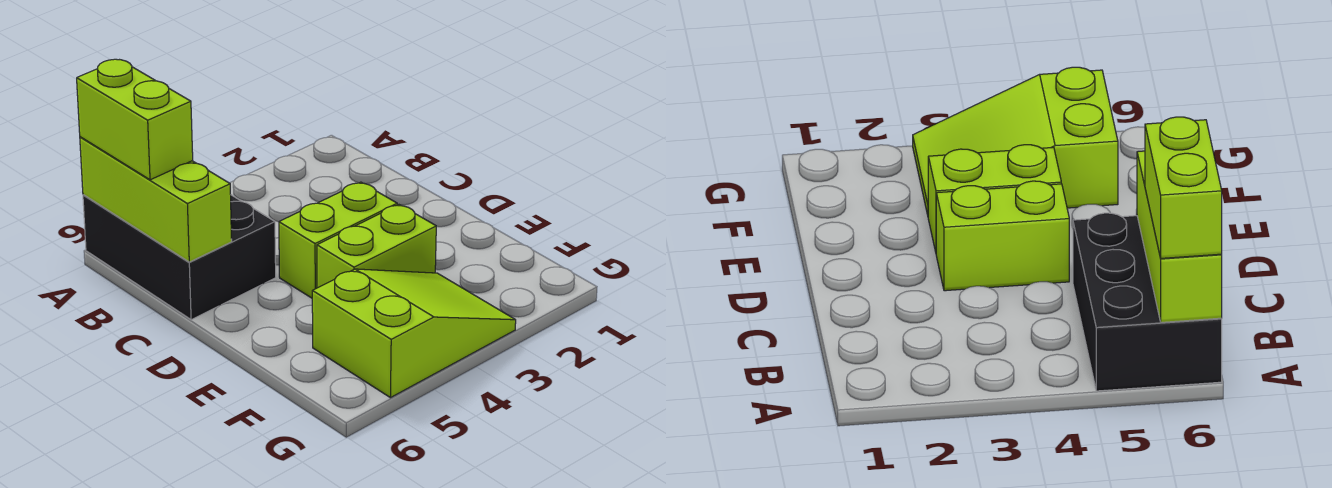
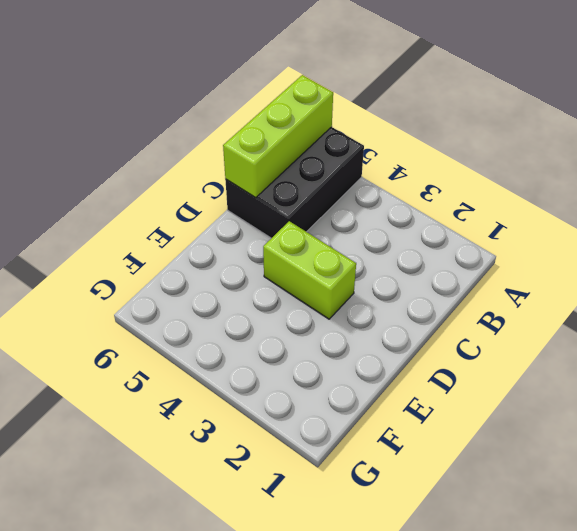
none -> lime 1x2 brick [317,205,436,288]
none -> lime 2x3 slope [312,269,516,398]

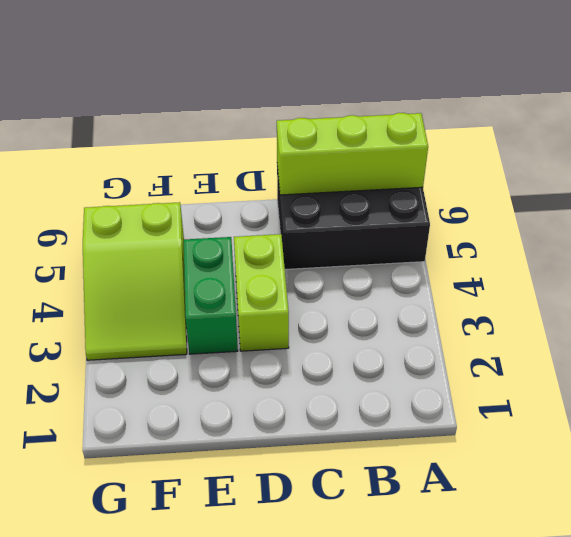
green 1x2 brick [184,237,238,354] -> lime 1x2 brick [317,205,436,288]
none -> lime 1x2 brick [77,59,193,180]

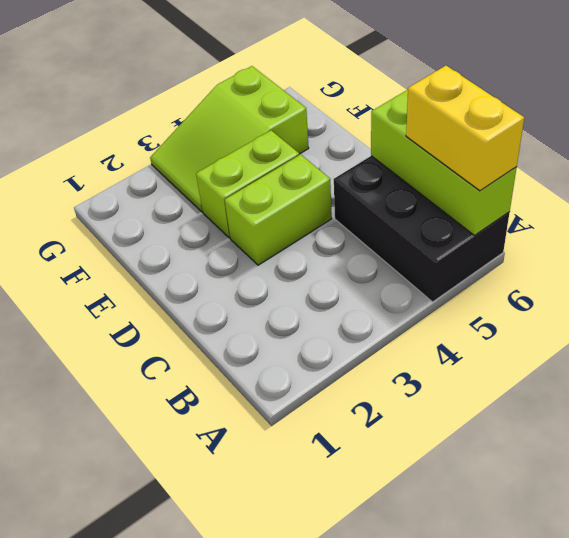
yellow 1x2 brick [406,66,524,191] -> lime 1x2 brick [77,59,193,180]

